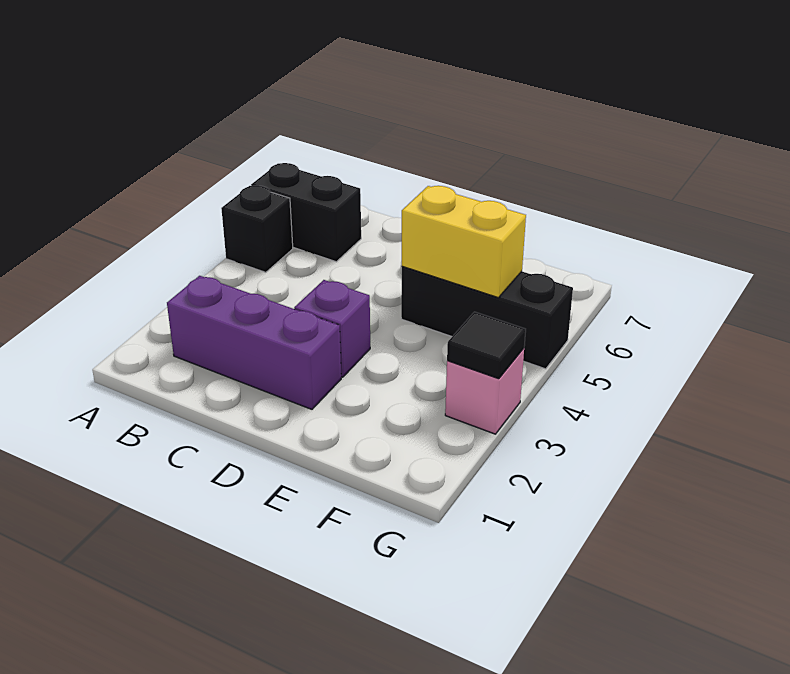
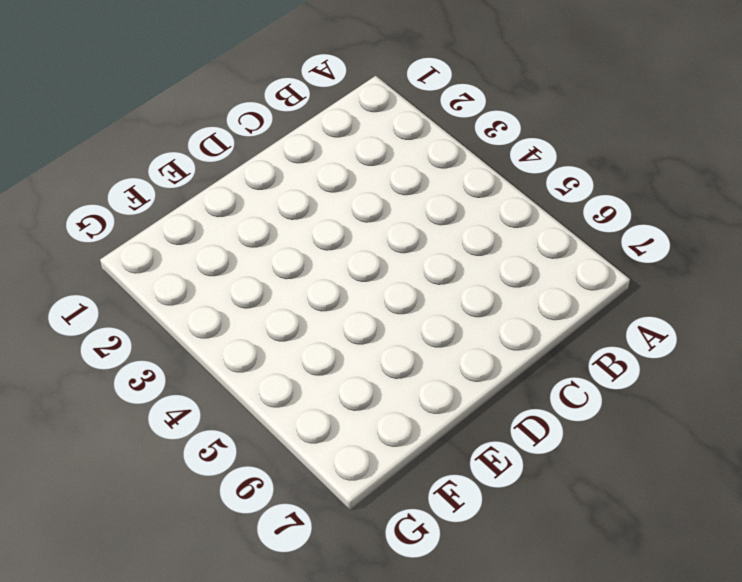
none -> black 1x1 brick [221,186,293,272]
none -> black 1x2 brick [251,163,361,262]

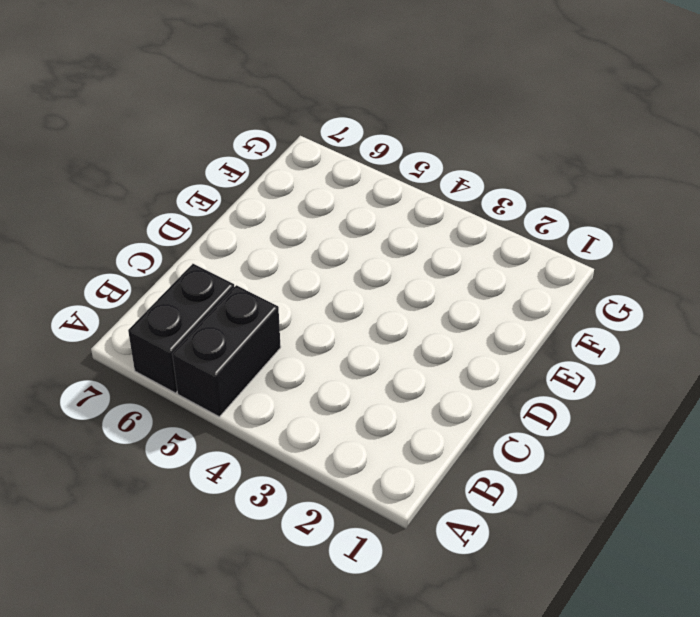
black 1x2 brick [172,285,281,417] -> black 1x1 brick [221,186,293,272]
none -> purple 1x3 brick [167,276,341,409]
none -> purple 1x1 brick [294,280,370,377]

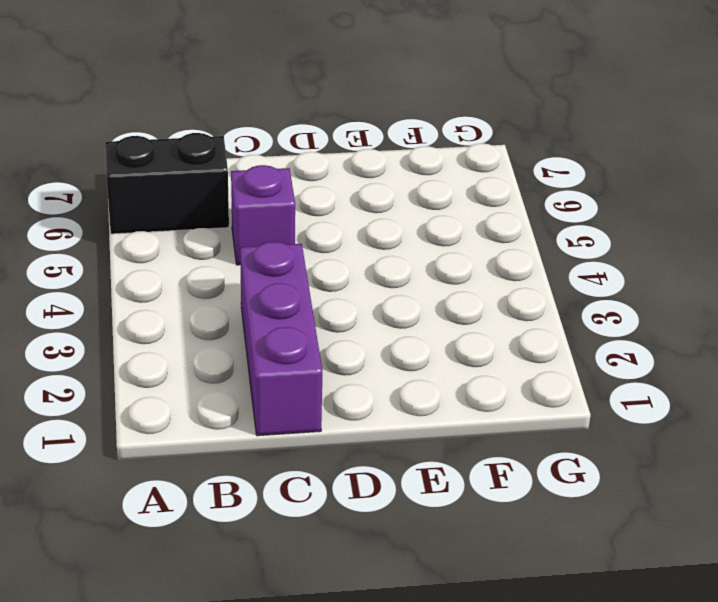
purple 1x3 brick [240,242,322,436] -> purple 1x3 brick turned to [167,276,341,409]
purple 1x1 brick [231,165,295,265] -> purple 1x1 brick moved to [294,280,370,377]
none -> black 1x1 brick [221,186,293,272]
none -> black 1x3 brick [401,266,573,369]

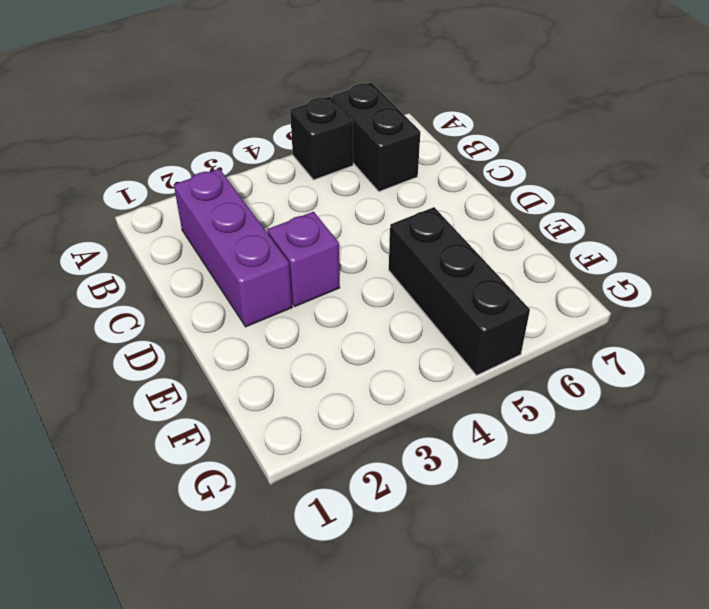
none -> pink 1x1 brick [445,348,524,434]
none -> yellow 1x2 brick [402,186,526,298]

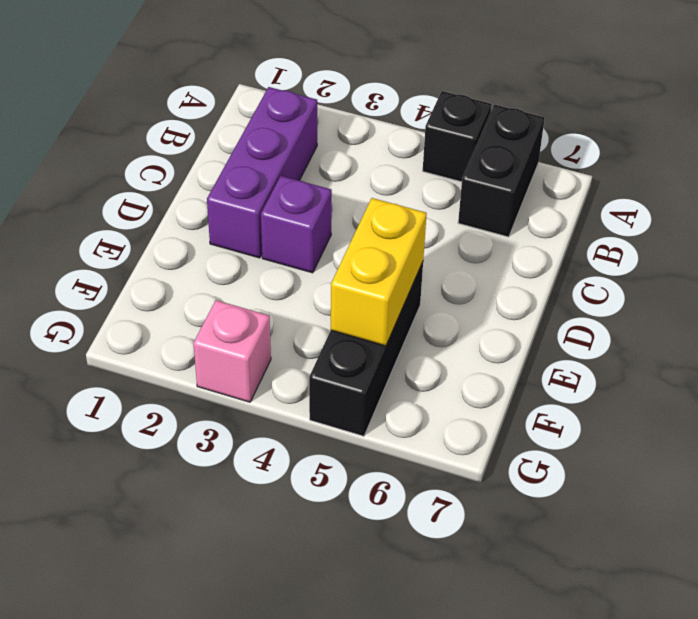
none -> black 1x1 tile [447,312,526,379]

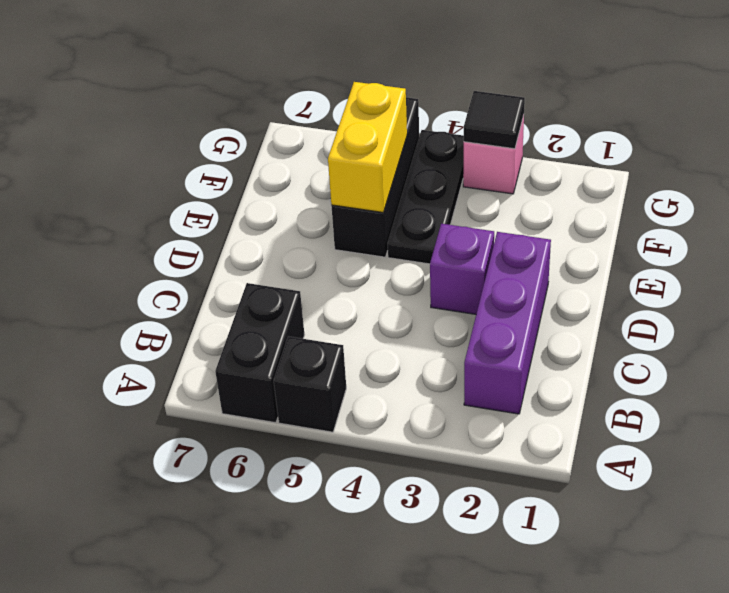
black 1x3 plate [388,130,464,264] -> none

